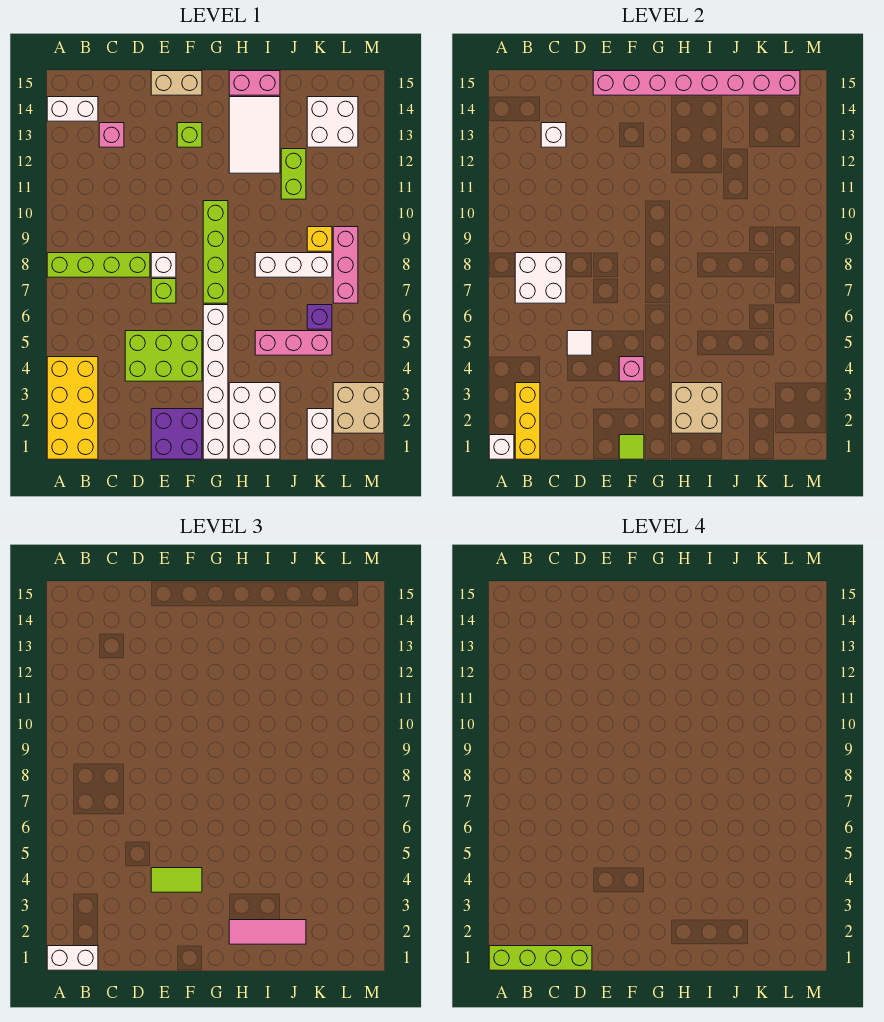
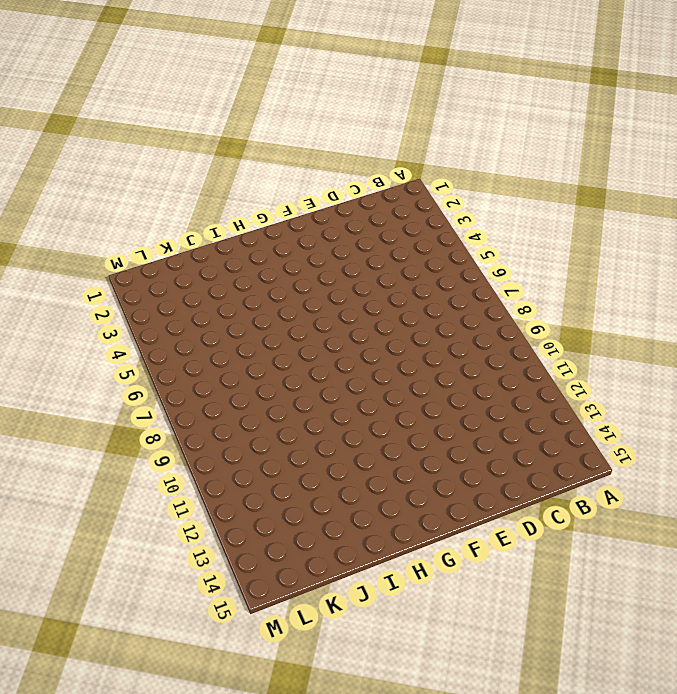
none -> yellow 2x4 brick [47,357,98,459]
none -> lime 1x4 brick [47,253,150,277]
none -> white 1x2 brick [47,97,98,121]
none -> pink 1x1 brick [99,123,124,147]

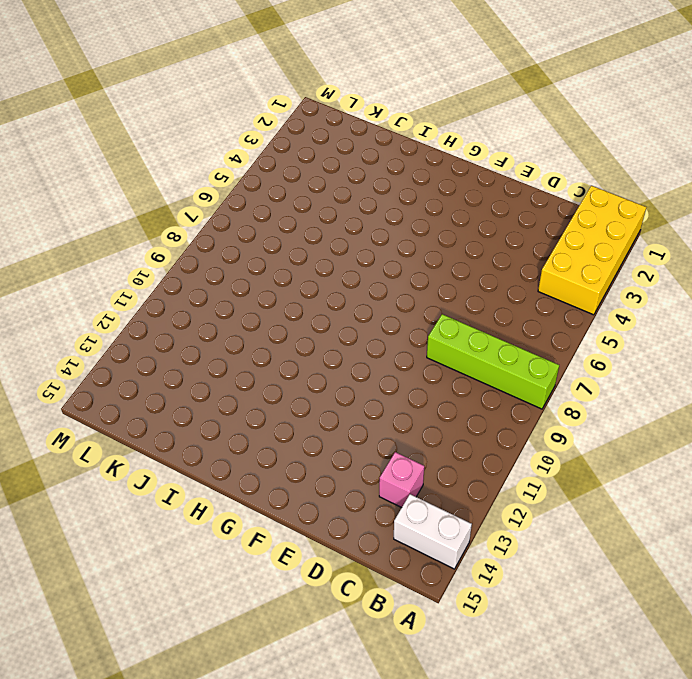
none -> lime 2x3 brick [125,331,202,381]
none -> purple 2x2 brick [151,409,202,459]
none -> lime 1x1 brick [151,279,176,303]
none -> white 1x1 brick [151,253,176,277]

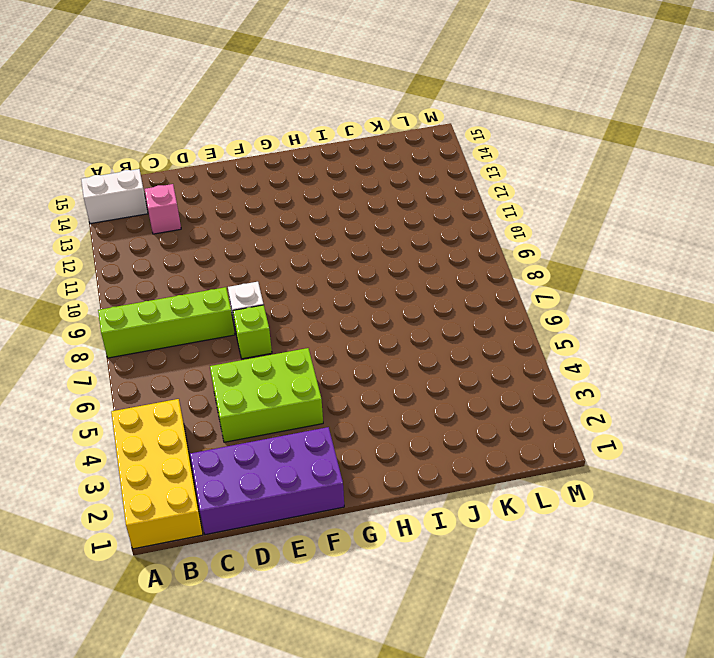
purple 2x4 brick [190,427,344,535] -> purple 2x2 brick [151,409,202,459]
none -> tan 1x2 brick [151,71,202,95]
none -> lime 1x1 brick [177,123,202,147]
none -> white 1x6 brick [203,305,228,459]
none -> lime 1x4 brick [203,201,228,303]

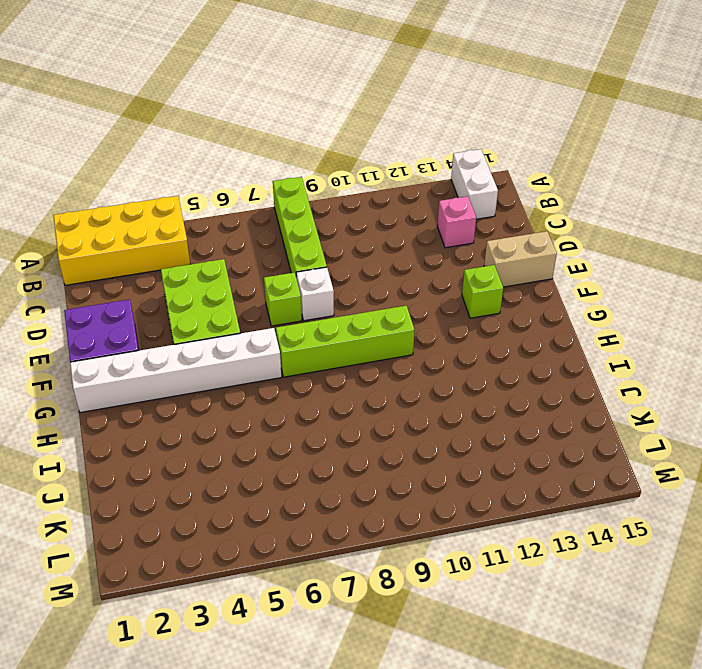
tan 1x2 brick [484,231,557,287] -> tan 1x2 brick turned to [151,71,202,95]
none -> white 2x3 brick [229,383,280,459]
none -> white 2x3 tile [229,97,280,173]
none -> pink 1x2 brick [229,71,280,95]
none -> pink 1x3 brick [255,331,332,355]

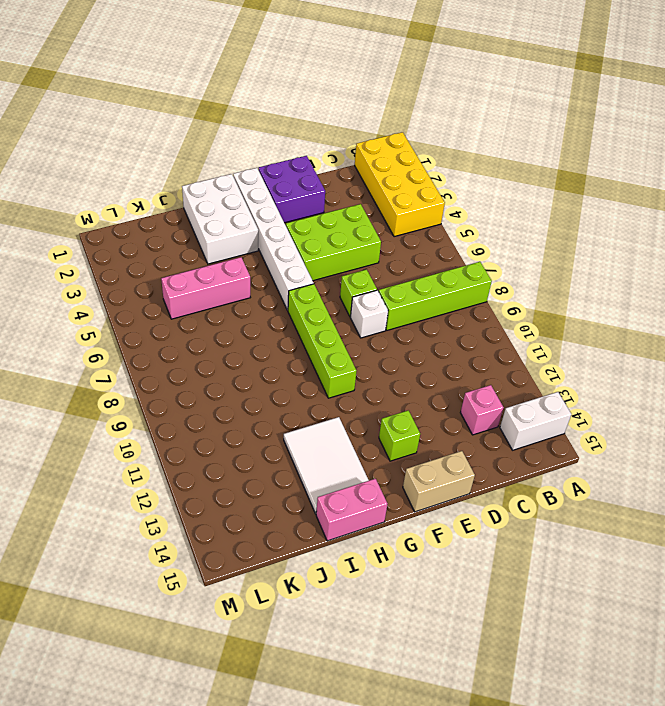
none -> white 1x3 brick [255,253,332,277]
none -> lime 1x2 brick [281,149,306,199]
none -> white 1x2 brick [307,409,332,459]
none -> purple 1x1 brick [307,305,332,329]

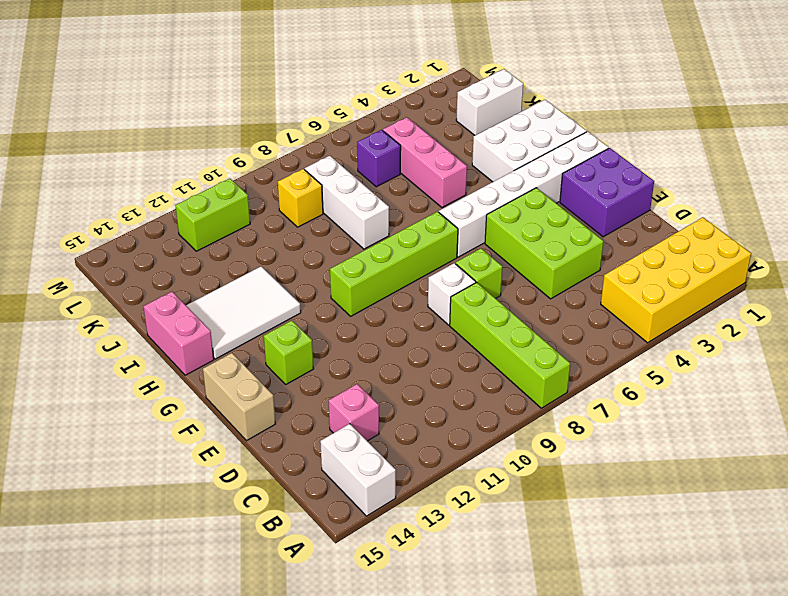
lime 1x2 brick [175,179,250,251] -> lime 1x2 brick moved to [281,149,306,199]
none -> white 2x2 brick [307,97,358,147]
none -> tan 2x2 brick [333,383,384,433]
none -> pink 1x3 brick [333,227,358,303]
none -> white 1x1 brick [489,435,514,459]

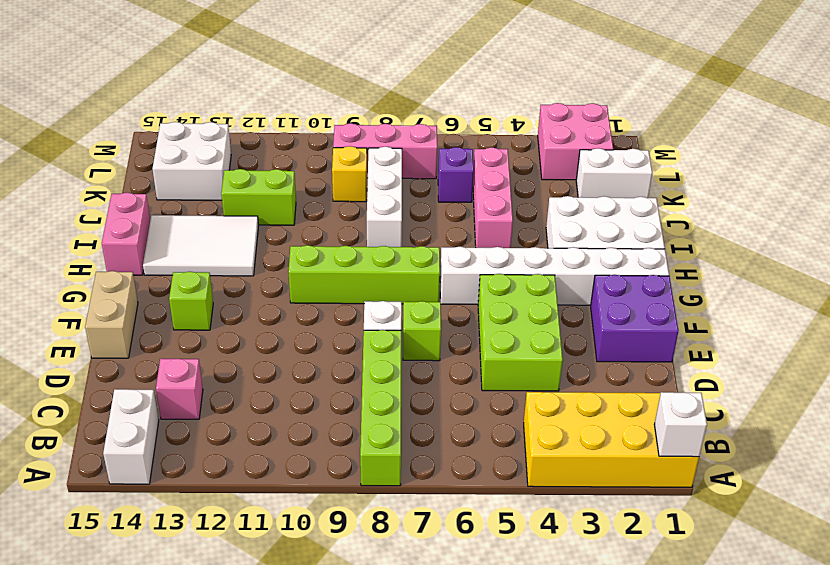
pink 2x2 brick [538,103,613,180] -> tan 2x2 brick [333,383,384,433]
none -> yellow 1x3 brick [515,383,540,459]
none -> white 2x2 brick [515,253,566,303]
none -> white 1x1 brick [541,123,566,147]
none -> white 1x1 tile [567,331,592,355]

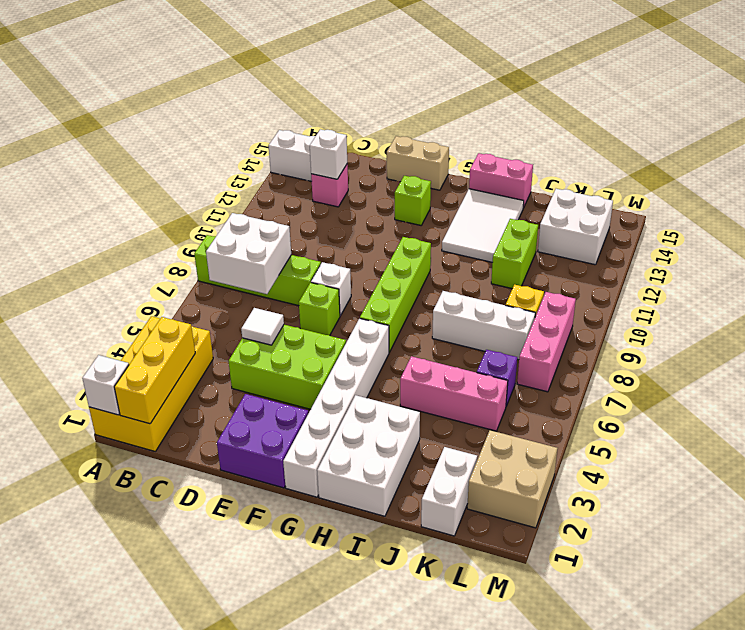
none -> pink 1x8 brick [593,71,800,95]
none -> lime 1x1 tile [619,435,644,459]
none -> pink 1x1 brick [619,357,644,381]
none -> tan 2x2 brick [671,383,722,433]

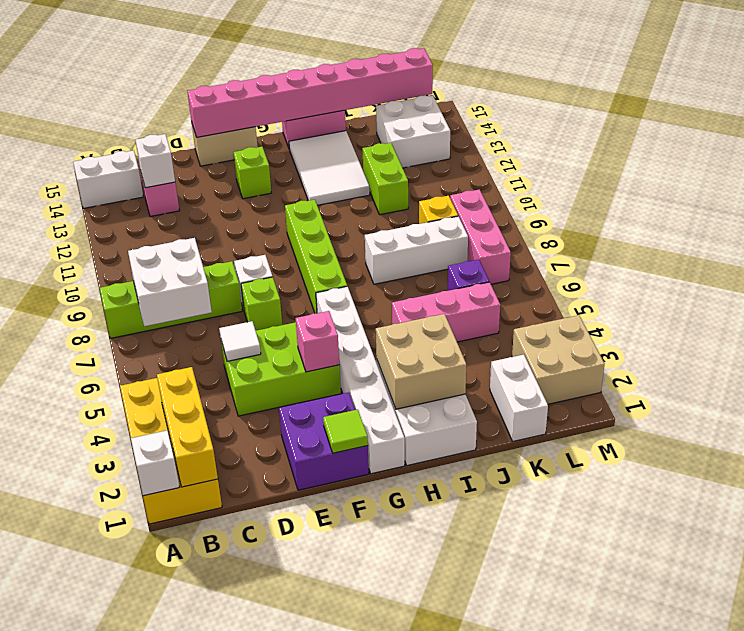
none -> white 1x2 brick [47,946,98,970]
none -> lime 1x2 tile [151,868,202,892]
none -> pink 1x3 tile [229,920,306,944]
none -> lime 1x4 brick [489,946,592,970]

